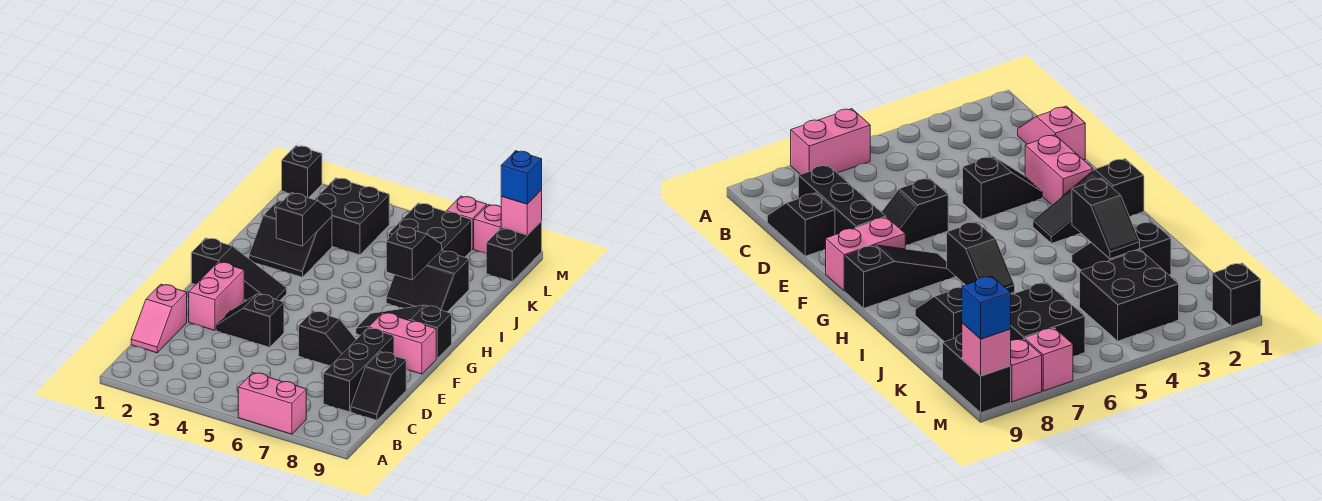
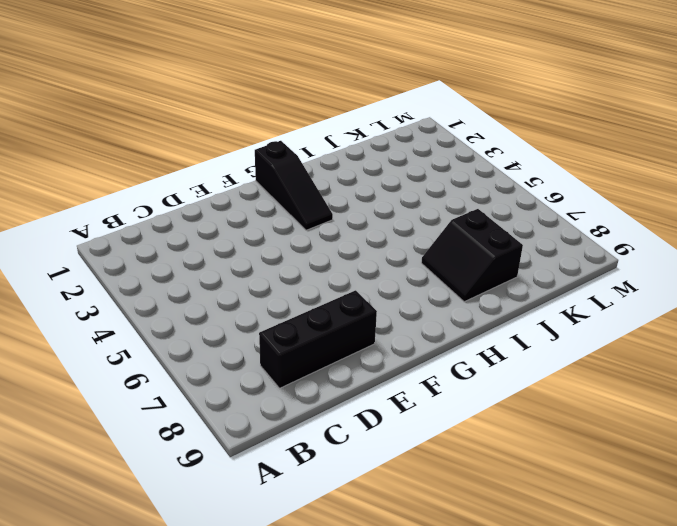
none -> pink 1x2 brick [238,373,306,434]
none -> pink 1x2 slope [131,284,187,353]
none -> black 1x2 slope [351,352,406,420]

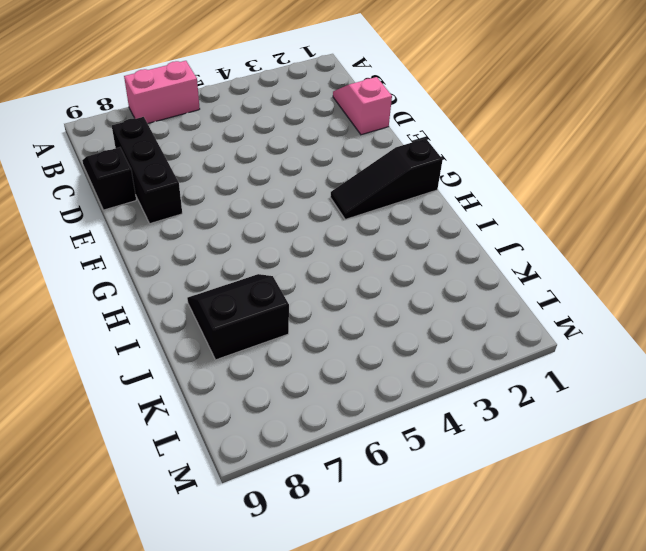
none -> pink 1x2 brick [189,262,244,330]
none -> black 1x2 slope [216,294,284,347]
none -> black 1x2 slope [299,311,356,366]

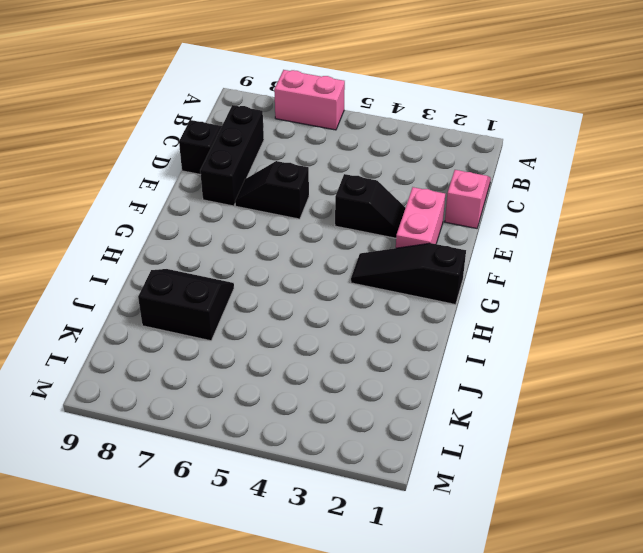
none -> pink 1x2 brick [369,313,436,374]
none -> black 1x3 slope [356,305,452,359]
none -> black 2x2 slope [249,200,332,277]

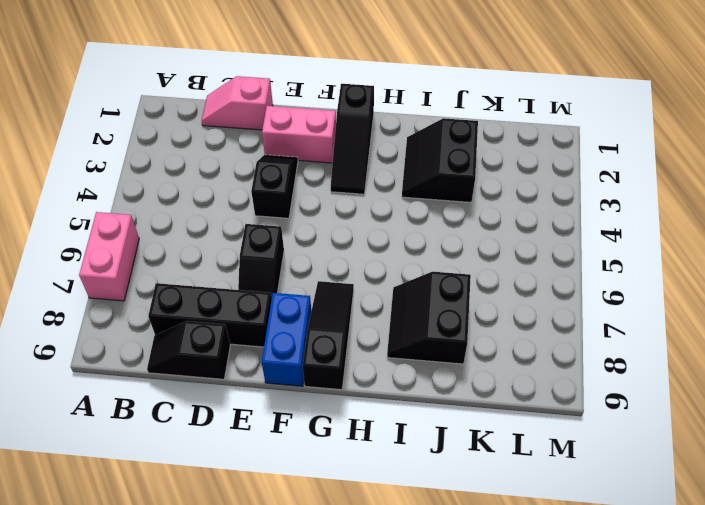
blue 1x2 brick [262,293,311,386] -> pink 1x2 brick [369,313,436,374]
none -> black 2x2 brick [315,178,389,255]
none -> black 2x2 brick [389,203,472,257]
none -> black 1x2 brick [486,221,542,282]

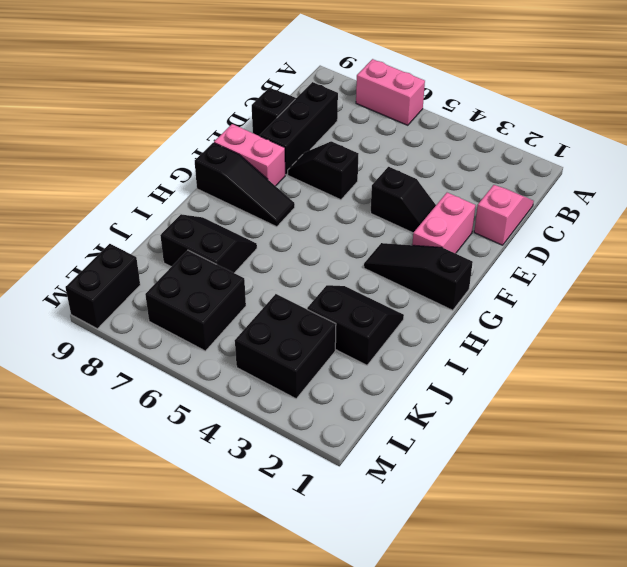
none -> black 1x1 brick [282,146,322,198]
none -> pink 1x1 brick [446,196,487,249]
none -> pink 1x1 brick [474,205,501,253]

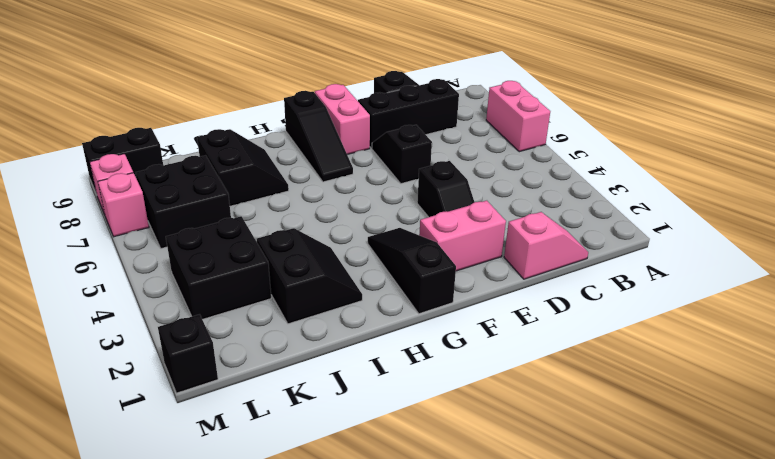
none -> black 1x2 slope [276,193,332,246]
none -> black 1x2 slope [386,226,442,280]
none -> pink 1x1 brick [501,190,542,235]

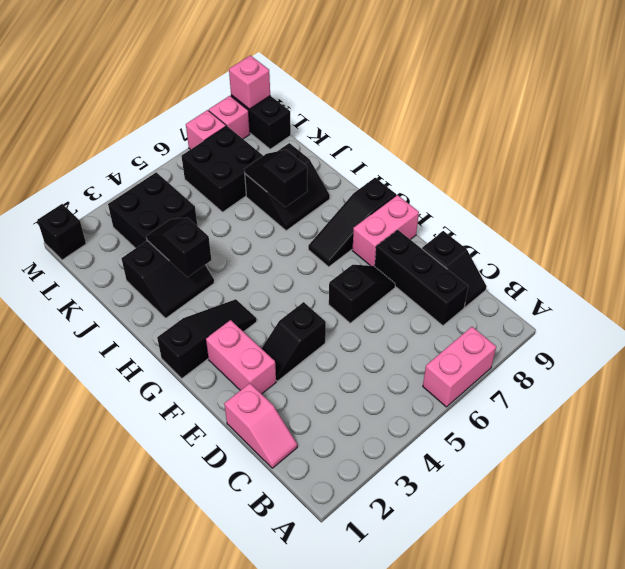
none -> blue 1x1 brick [501,151,542,204]

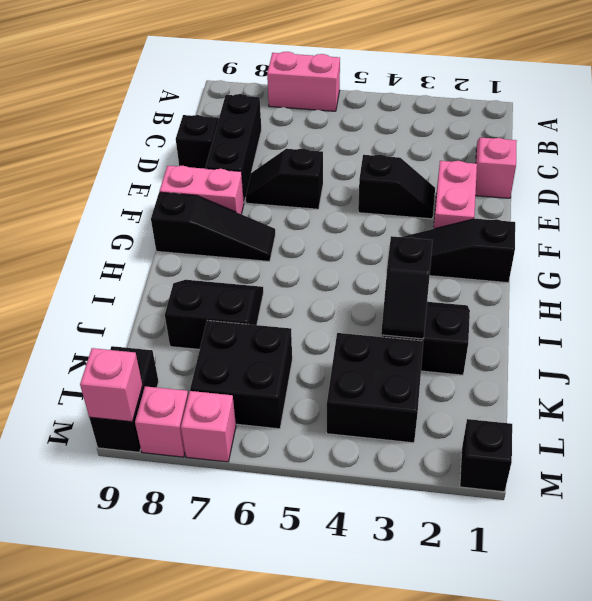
none -> black 1x2 slope [386,226,442,280]
none -> blue 1x1 brick [501,151,542,204]

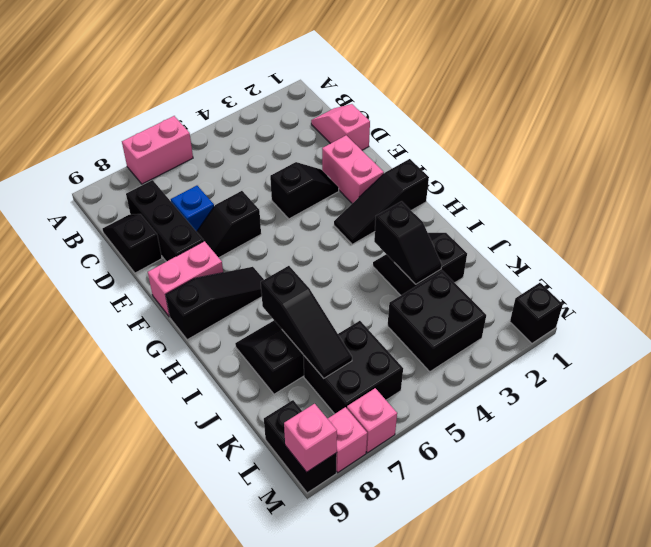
blue 1x1 brick [171,186,214,232] -> blue 1x1 brick moved to [501,151,542,204]
black 1x3 slope [261,266,352,378] -> black 1x2 slope [386,226,442,280]

